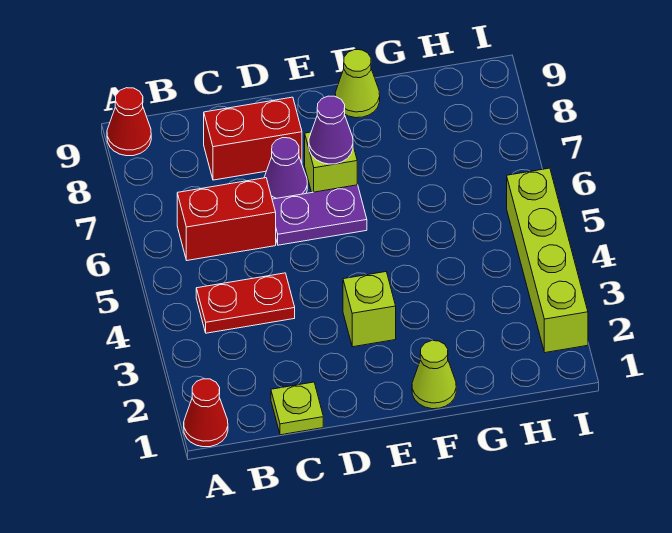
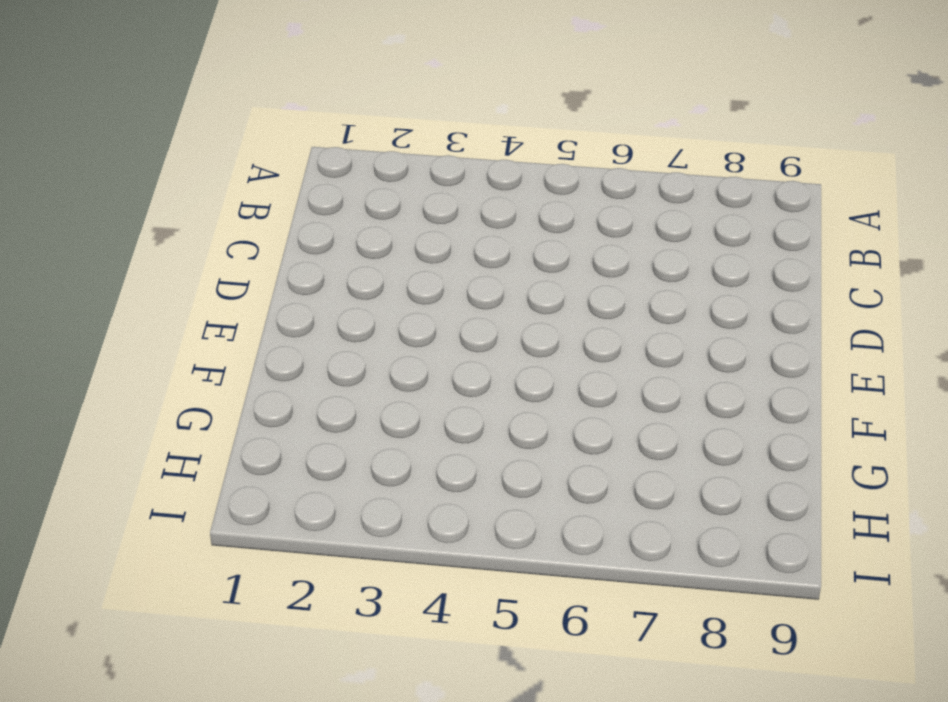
none -> red 1x1 cone [184,379,228,447]
none -> red 1x1 cone [107,88,151,156]
none -> red 1x2 plate [196,273,295,333]

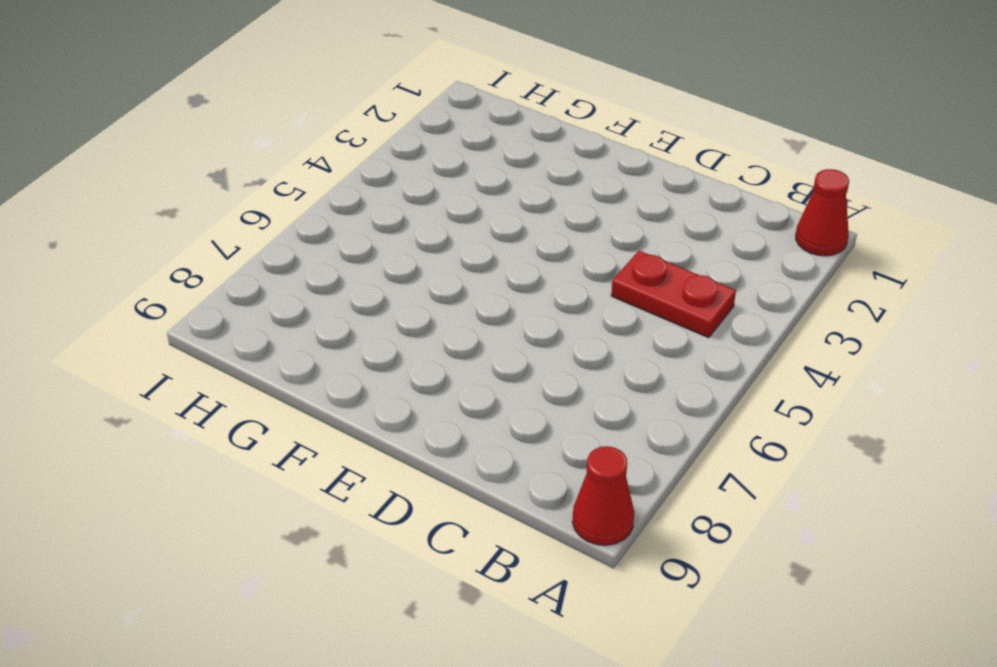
none -> red 1x2 brick [177,178,276,260]
none -> lime 1x1 plate [271,382,323,435]
none -> red 1x2 brick [204,97,302,180]

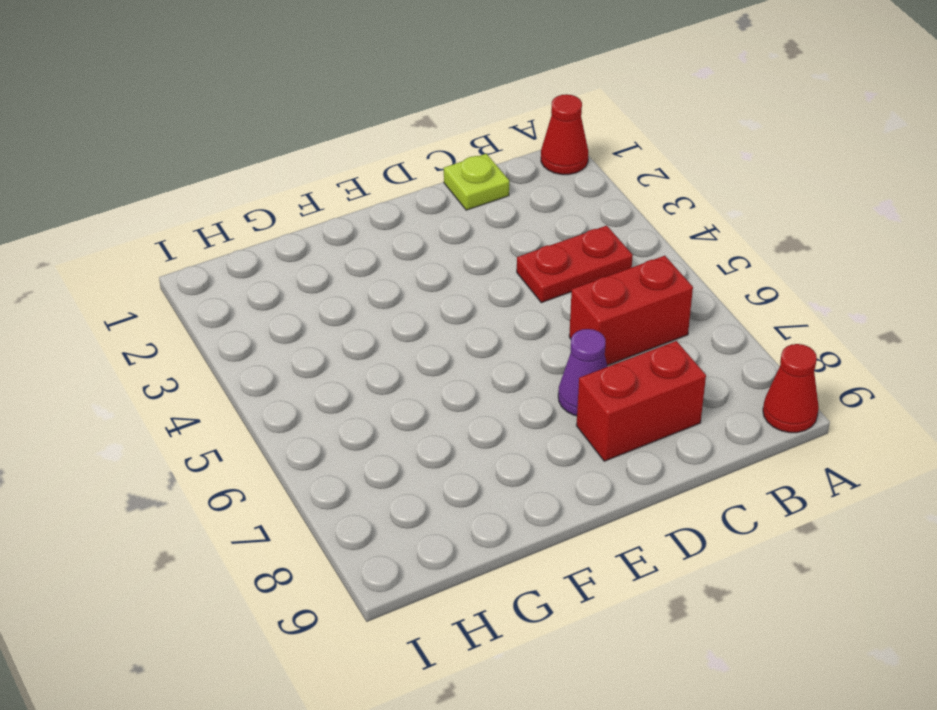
none -> purple 1x2 plate [272,185,367,245]
none -> lime 1x1 brick [343,272,396,347]
none -> lime 1x1 brick [305,132,357,193]

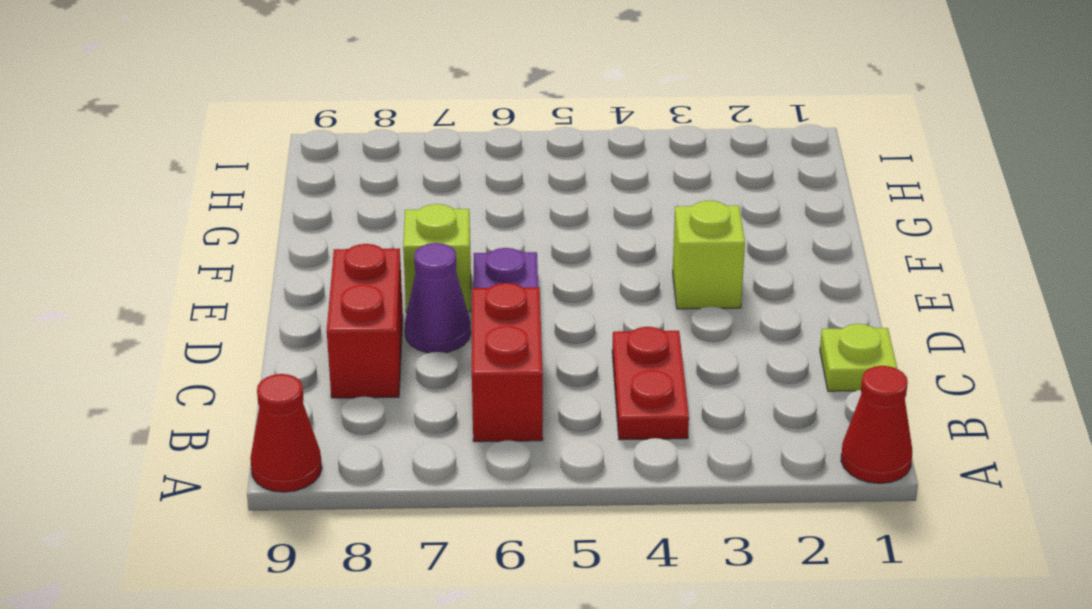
none -> lime 1x1 cone [412,341,456,409]
none -> lime 1x1 cone [335,50,380,118]
none -> lime 1x4 brick [507,168,588,353]

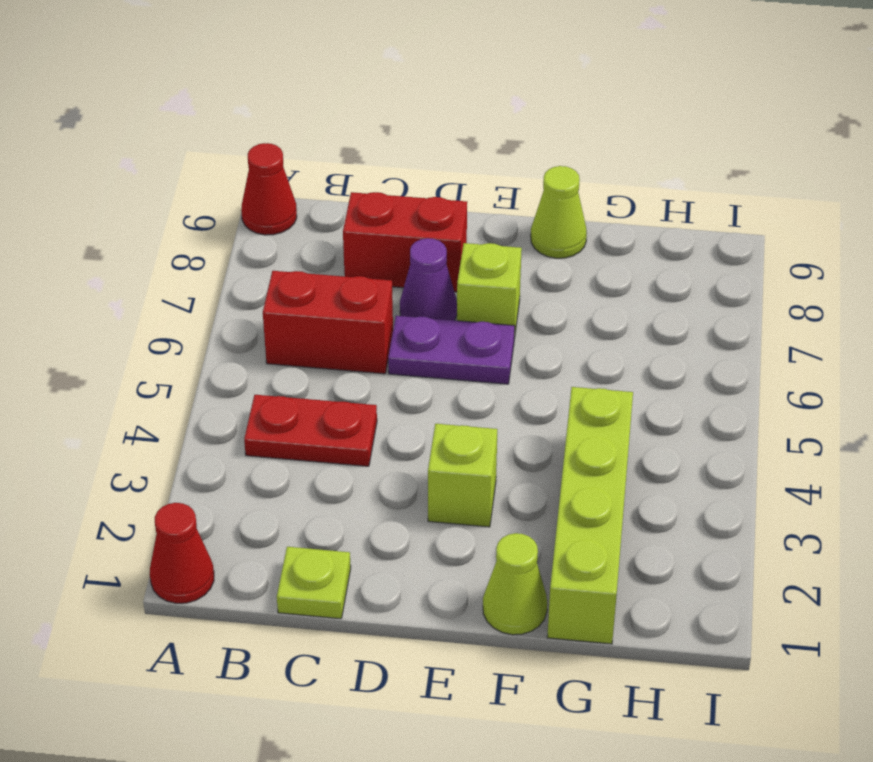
lime 1x4 brick [547,387,633,644] -> lime 1x4 brick moved to [507,168,588,353]
none -> purple 1x1 cone [309,96,353,164]

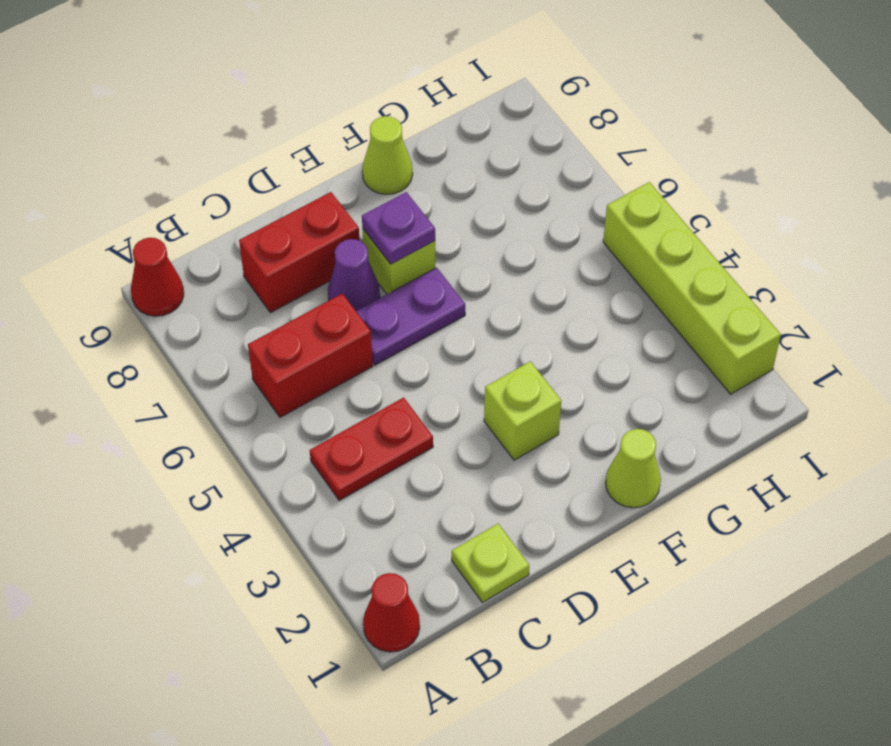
purple 1x1 plate [362,192,435,264] -> purple 1x1 cone [309,96,353,164]

